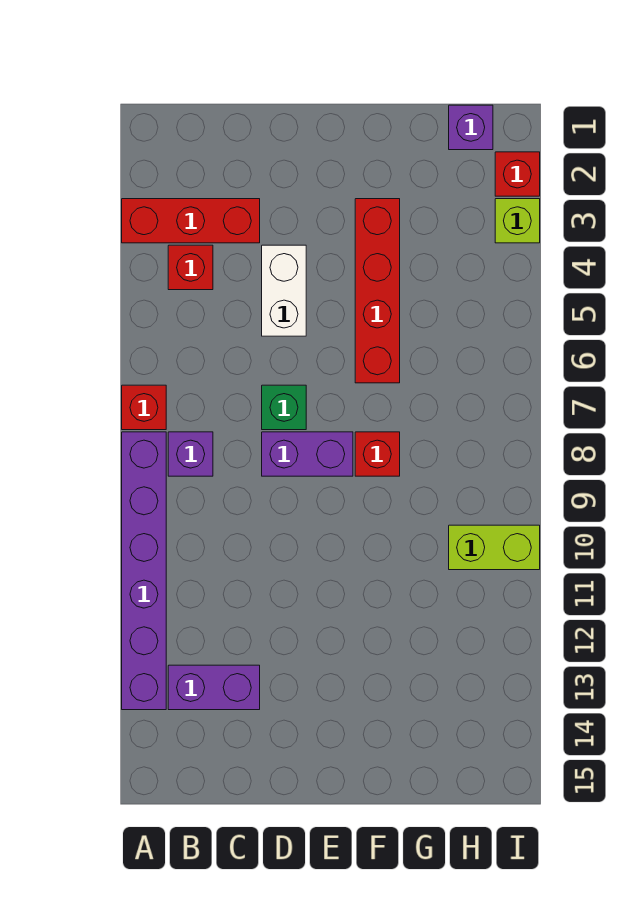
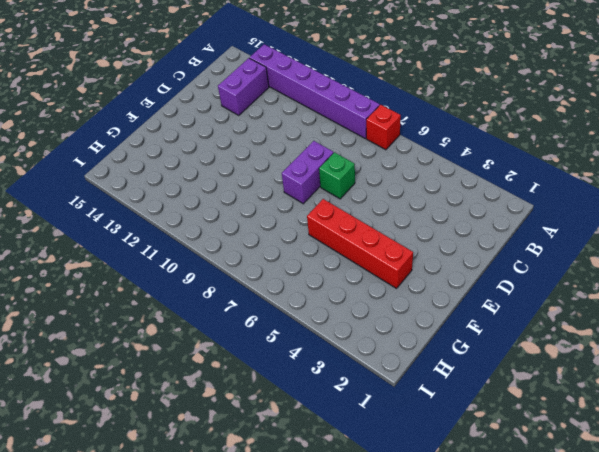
none -> red 1x3 brick [122,199,260,243]
none -> red 1x1 brick [168,245,213,290]
none -> purple 1x1 brick [168,432,213,476]

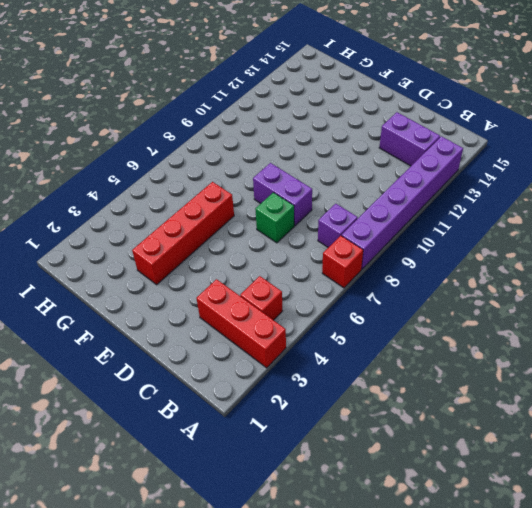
none -> white 1x2 brick [262,245,306,336]
none -> red 1x1 brick [355,432,400,476]
none -> purple 1x1 brick [449,105,493,150]

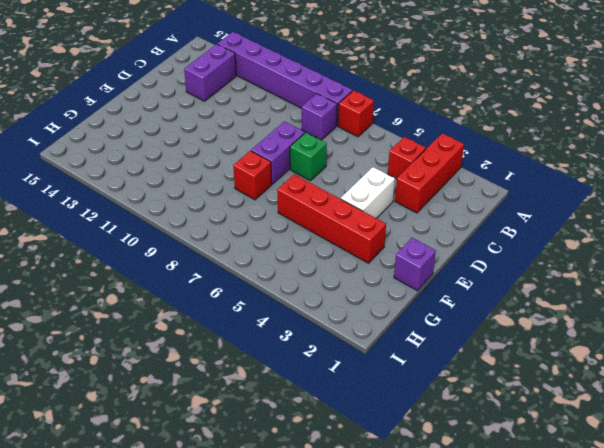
white 1x2 brick [341,167,395,218] -> white 1x2 brick turned to [262,245,306,336]
purple 1x1 brick [394,238,436,290] -> purple 1x1 brick moved to [449,105,493,150]
none -> lime 1x2 brick [449,525,540,570]
none -> red 1x1 brick [495,152,540,196]
none -> lime 1x1 brick [495,199,540,243]

